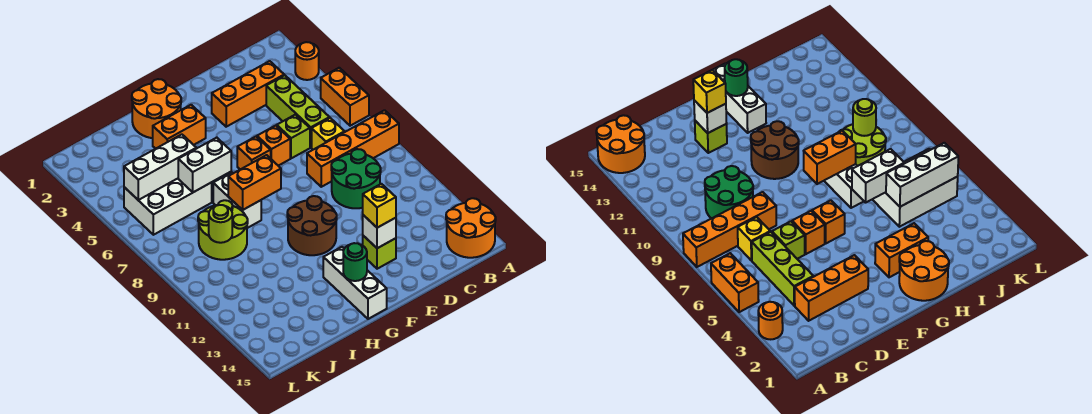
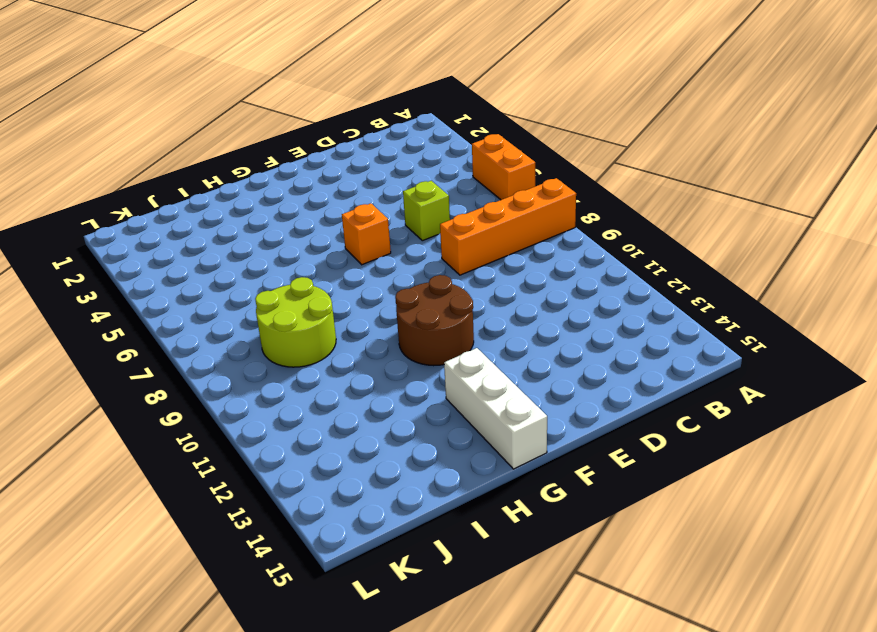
none -> orange 1x1 round brick [295,42,319,80]
none -> orange 2x2 round brick [446,198,496,258]
none -> orange 1x3 brick [212,61,284,127]

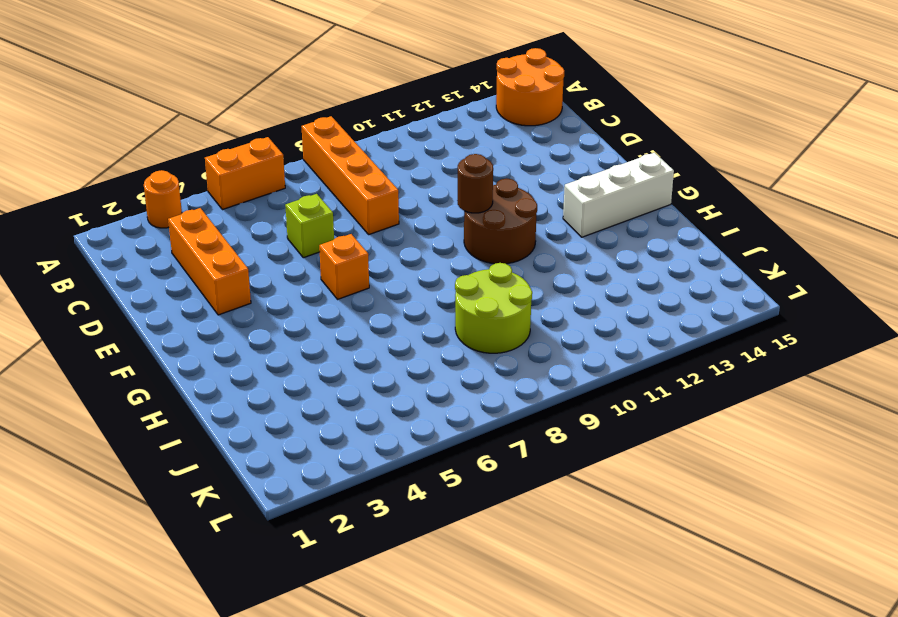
brown 1x1 round brick [457,154,493,213] -> none
none -> lime 1x3 brick [266,75,330,147]
none -> yellow 1x1 brick [312,118,345,150]
none -> green 2x2 round brick [331,149,381,208]

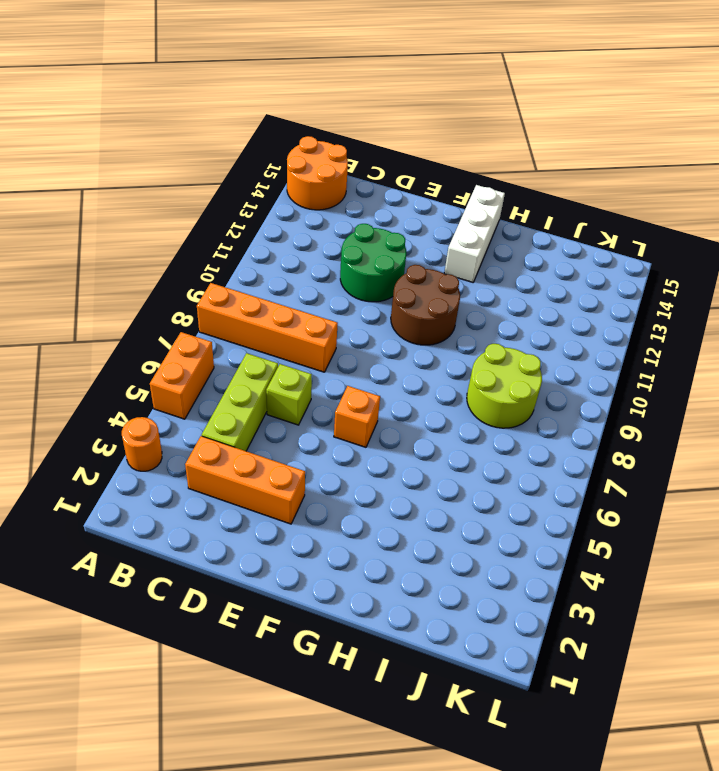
green 2x2 round brick [340,224,406,302] -> green 2x2 round brick moved to [331,149,381,208]
none -> yellow 1x1 brick [312,118,345,150]
none -> orange 1x1 brick [257,126,290,166]
none -> lime 1x1 brick [363,236,396,269]

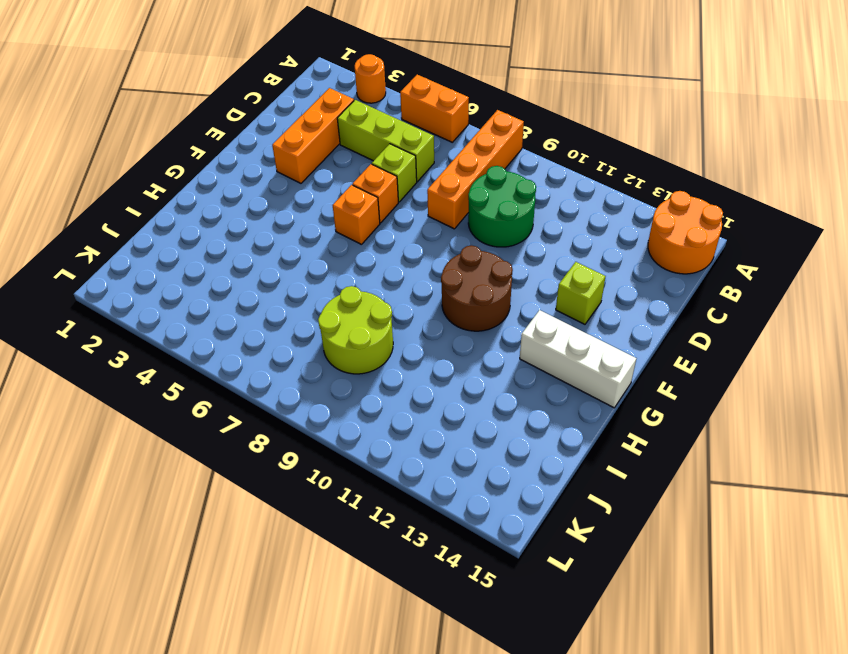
none -> yellow 1x1 brick [312,118,345,150]
none -> orange 2x2 round brick [132,79,181,138]
none -> orange 1x2 brick [153,105,206,149]

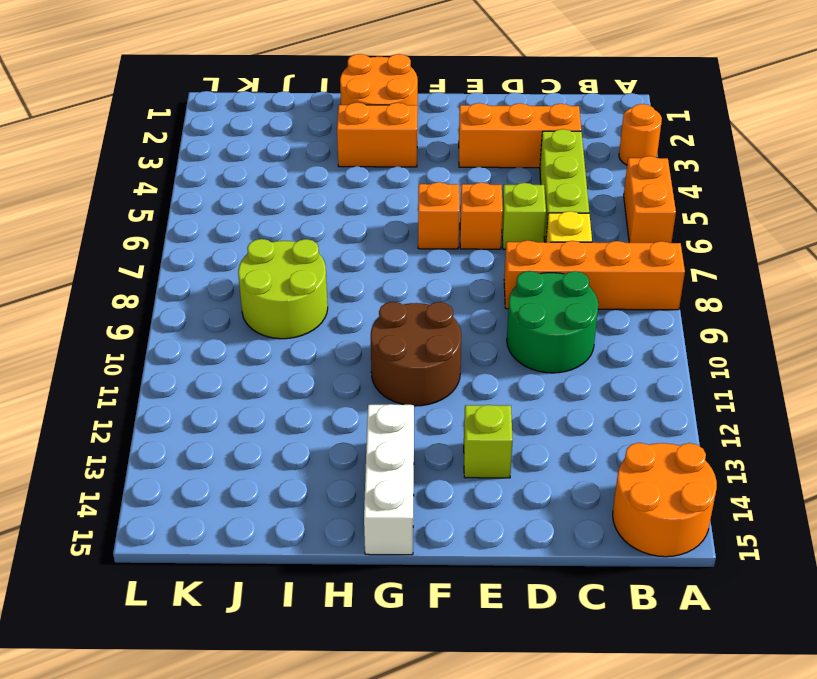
none -> white 1x2 brick [213,172,261,228]
none -> white 2x3 brick [124,179,212,235]
none -> white 1x1 brick [363,215,396,248]

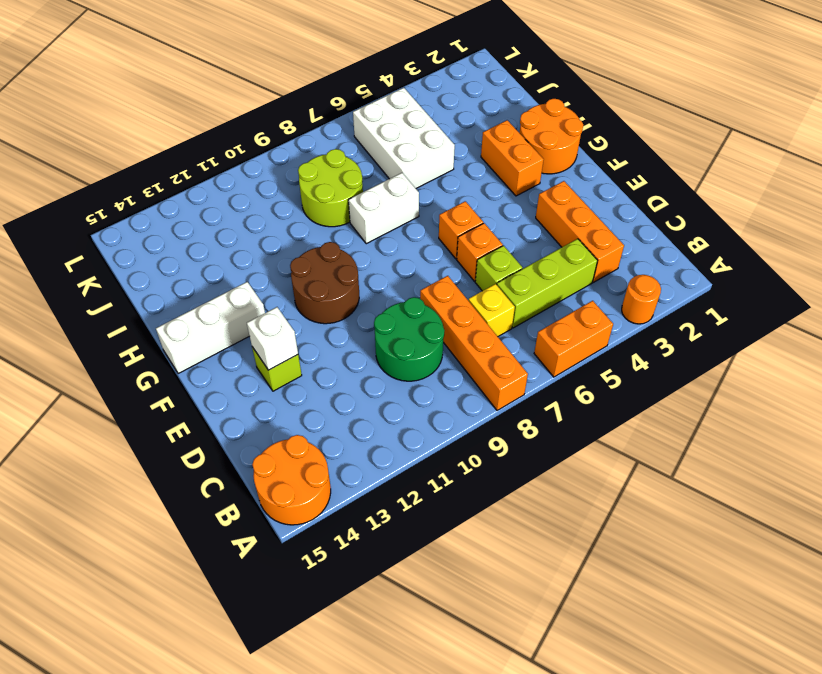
none -> orange 1x2 brick [228,155,281,210]
none -> green 1x1 round brick [343,243,367,281]
none -> white 1x2 brick [178,137,231,192]

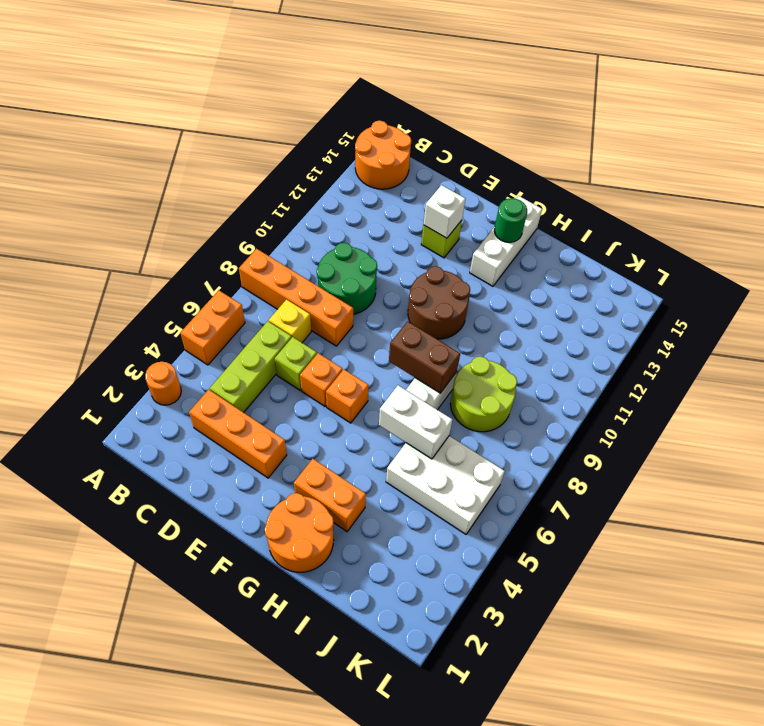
brown 1x2 brick [389,321,460,393] -> orange 1x2 brick [228,155,281,210]
none -> white 1x3 brick [124,134,197,200]
none -> lime 1x1 round brick [209,205,232,243]
none -> yellow 1x1 brick [363,184,396,228]

